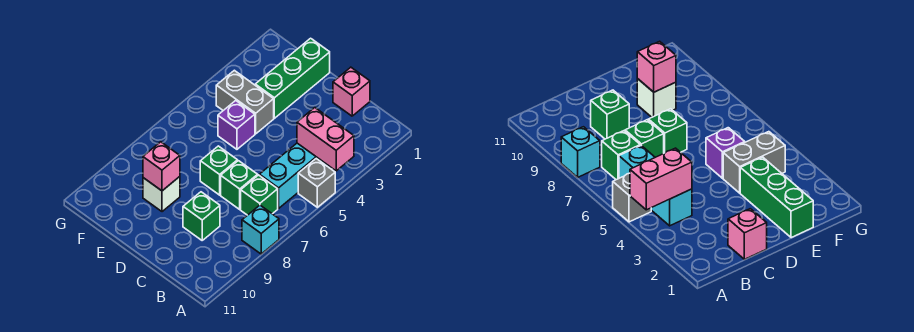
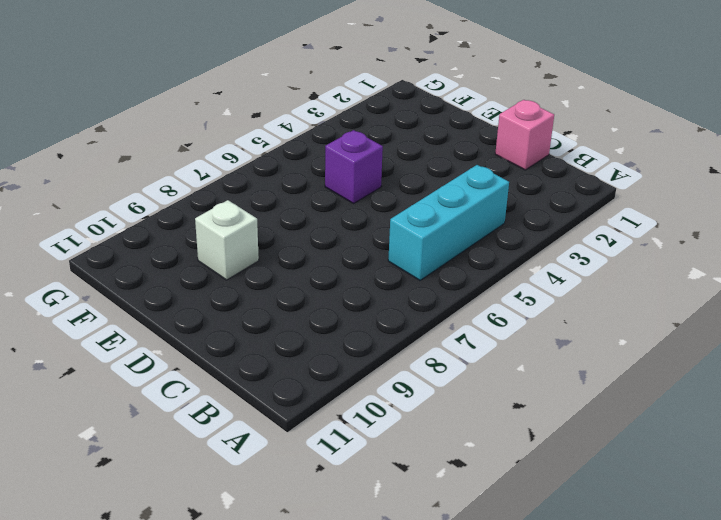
none -> grey 1x1 brick [298,159,335,207]
none -> cyan 1x1 brick [242,205,279,254]
none -> green 1x1 brick [241,175,278,215]

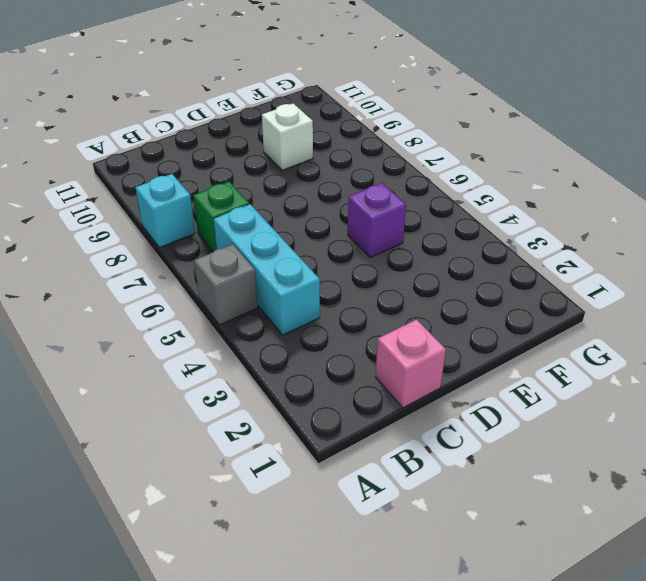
none -> green 1x1 brick [221,161,258,209]
none -> green 1x1 brick [183,192,220,240]
none -> green 1x1 brick [200,146,237,195]

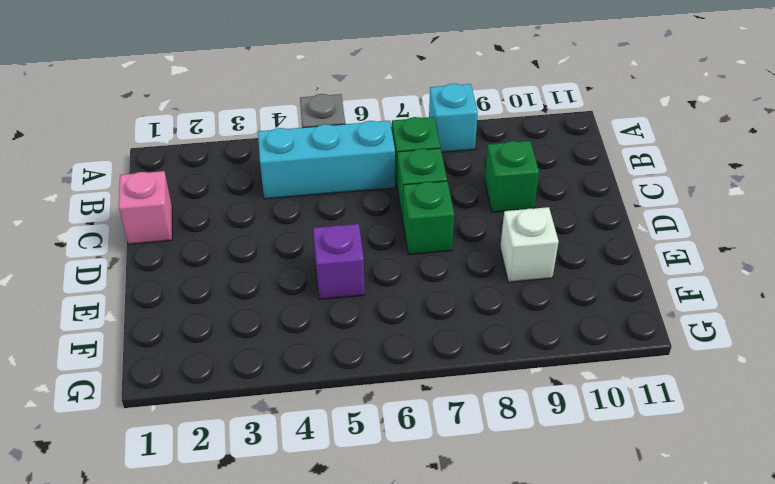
none -> green 1x3 brick [255,38,330,118]
none -> grey 1x2 brick [216,70,274,134]
none -> pink 1x2 brick [297,108,354,171]

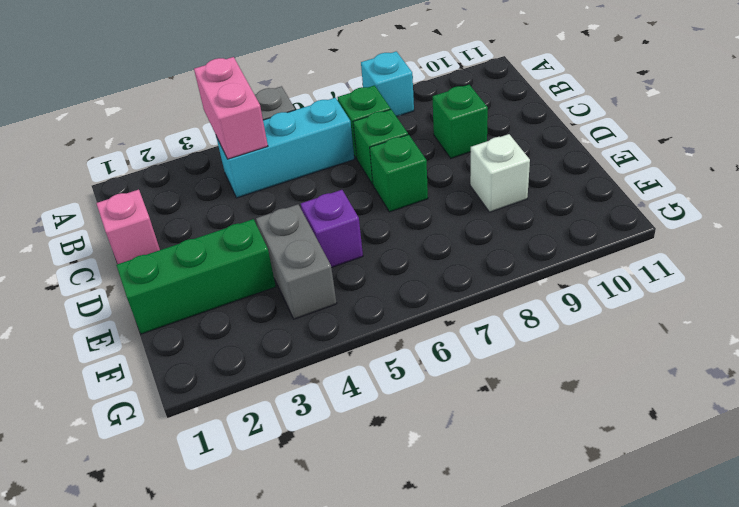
none -> pink 1x1 brick [143,142,180,191]

